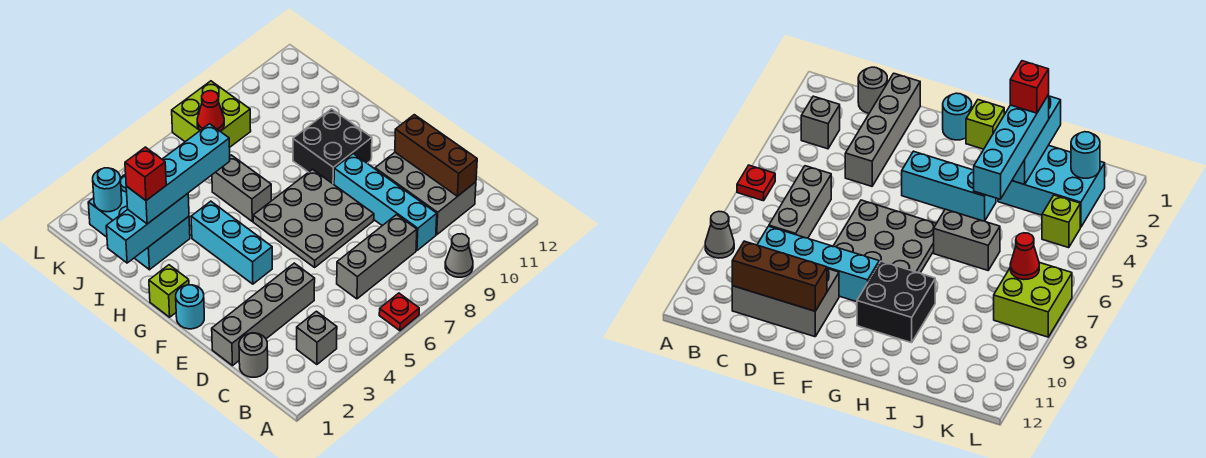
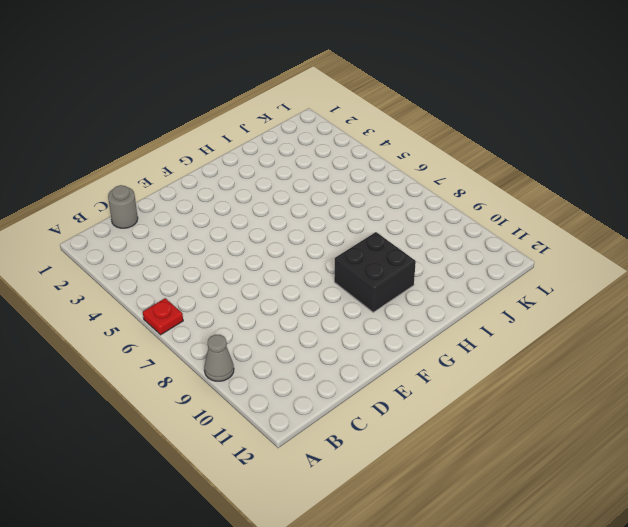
none -> grey 1x1 brick [297,311,337,364]
none -> grey 1x3 brick [337,215,417,299]
none -> cyan 1x4 brick [334,154,437,250]

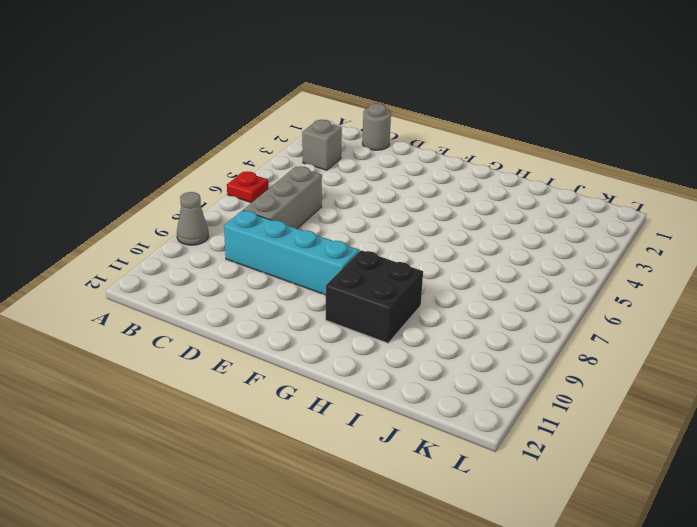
none -> grey 2x3 brick [375,153,476,235]
none -> grey 1x4 brick [212,263,315,366]
none -> grey 3x3 plate [253,169,374,267]

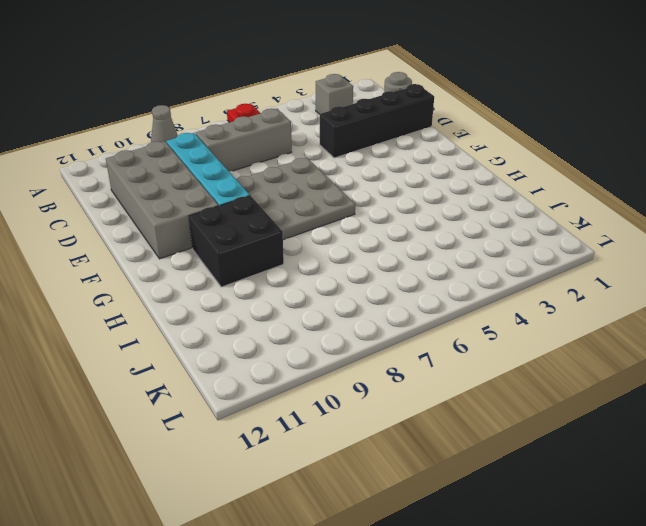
grey 2x4 brick [106,141,219,259] -> grey 2x3 brick [375,153,476,235]
black 1x4 brick [320,84,434,158] -> grey 1x4 brick [212,263,315,366]
none -> cyan 1x1 round brick [176,285,204,329]
none -> cyan 1x3 brick [191,201,272,284]
none -> lime 1x1 brick [149,265,189,317]

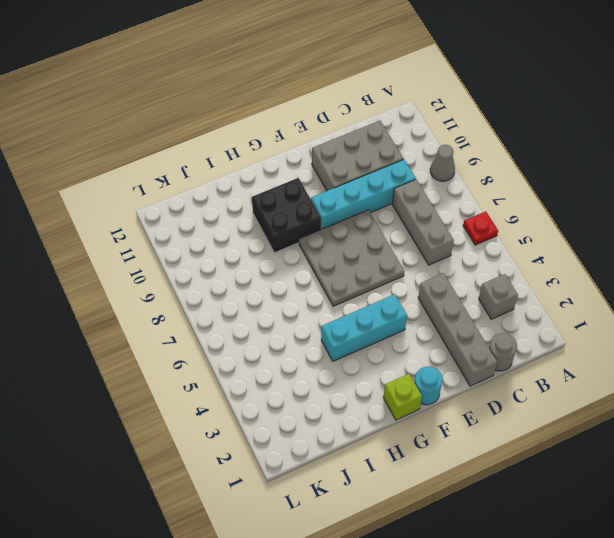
none -> grey 1x2 brick [212,155,271,221]
none -> cyan 2x3 brick [88,174,190,270]
none -> lime 1x1 brick [1042,195,1080,248]

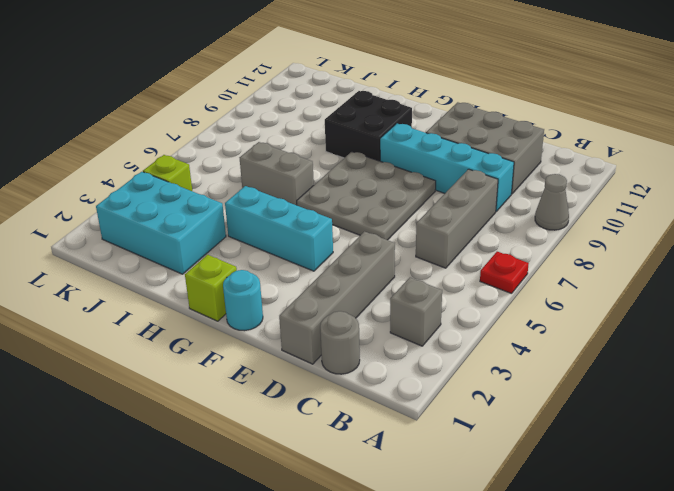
none -> lime 2x2 brick [172,81,251,147]
none -> brown 1x3 brick [395,115,477,196]
none -> cyan 1x3 brick [106,194,189,263]

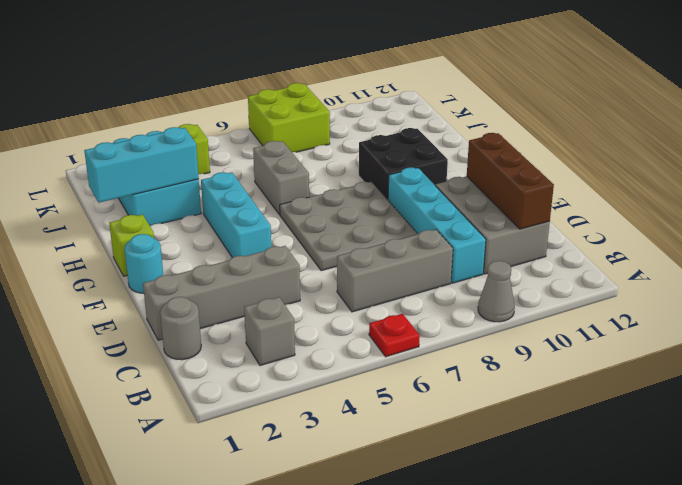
none -> cyan 1x1 round brick [93,168,122,212]
none -> red 1x1 cone [197,91,224,131]
none -> cyan 1x4 brick [126,124,230,224]

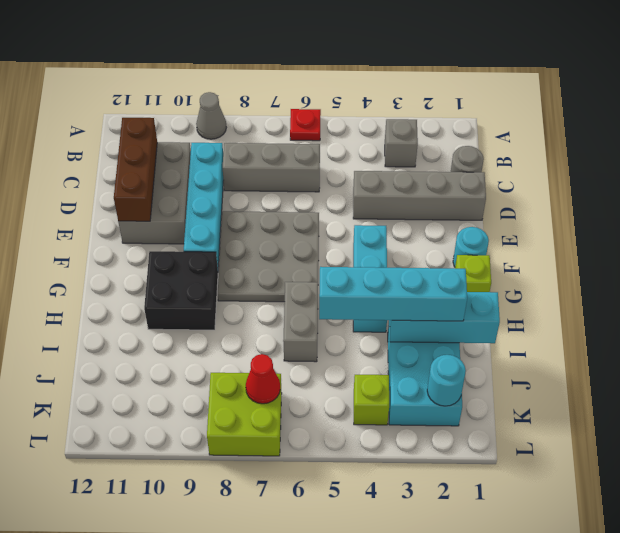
none -> red 1x1 brick [125,147,166,200]

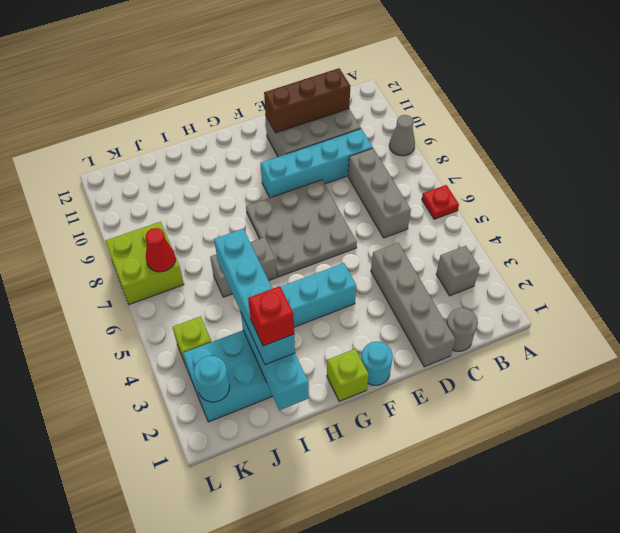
none -> black 2x2 brick [293,109,372,184]

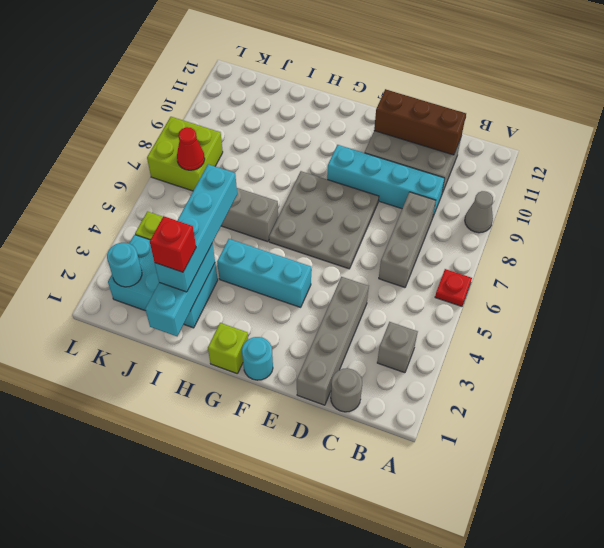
none -> black 2x2 brick [293,109,372,184]

